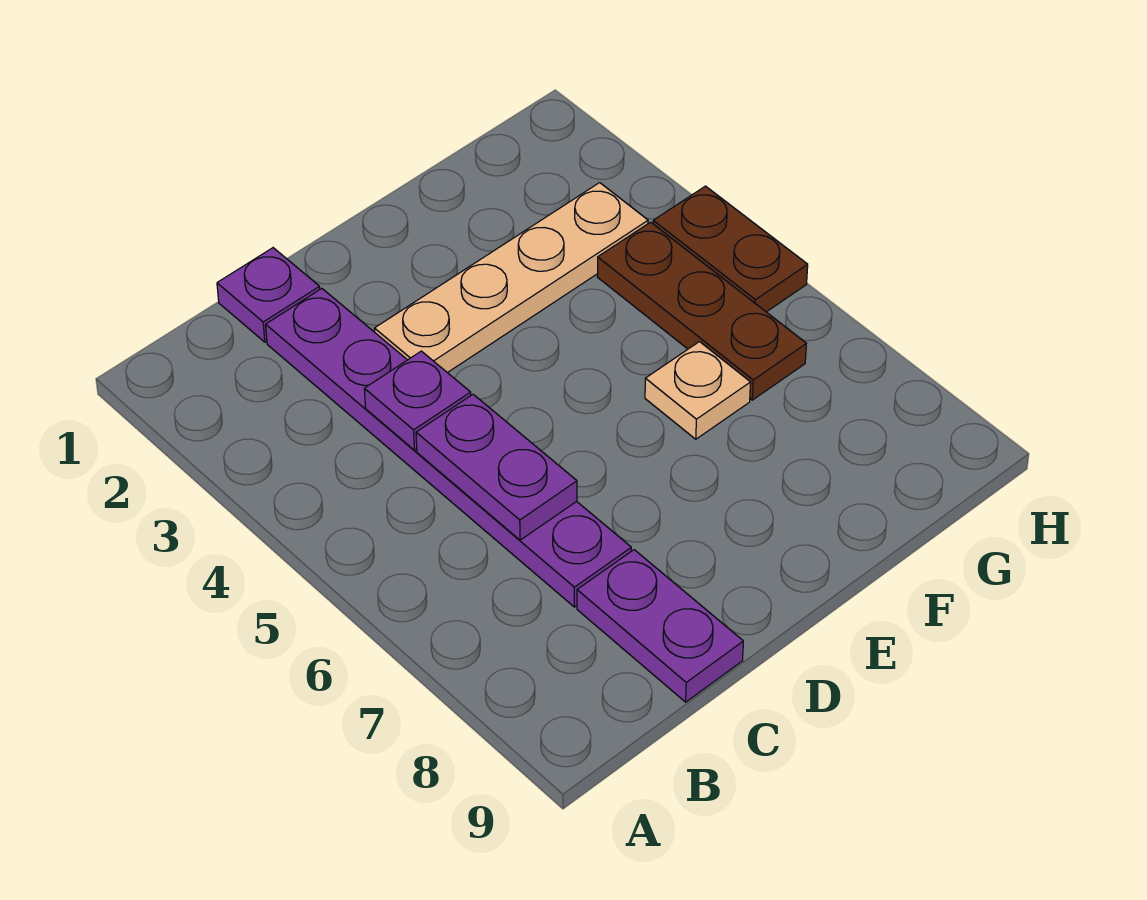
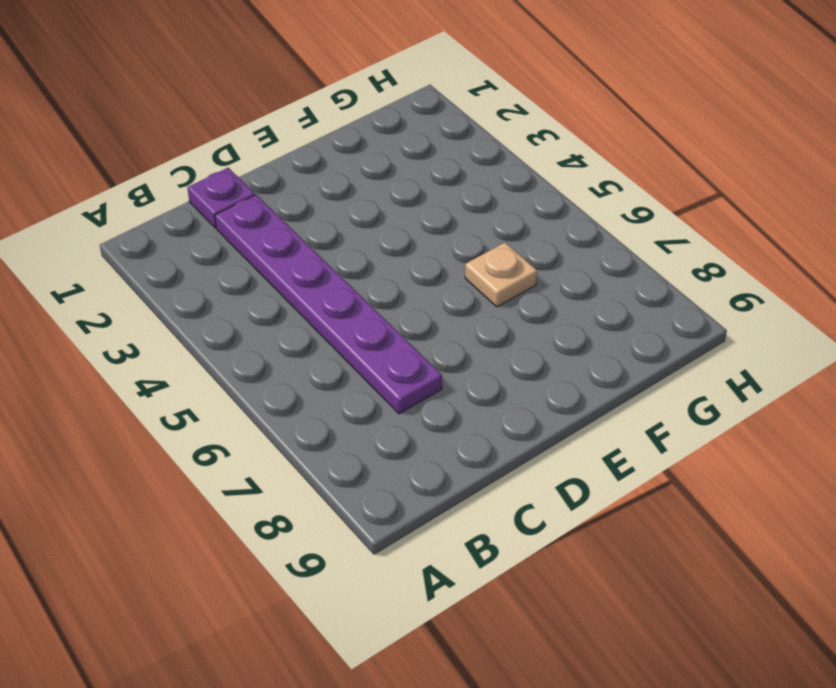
none -> purple 1x2 plate [577,550,743,702]
none -> tan 1x4 plate [374,183,648,373]

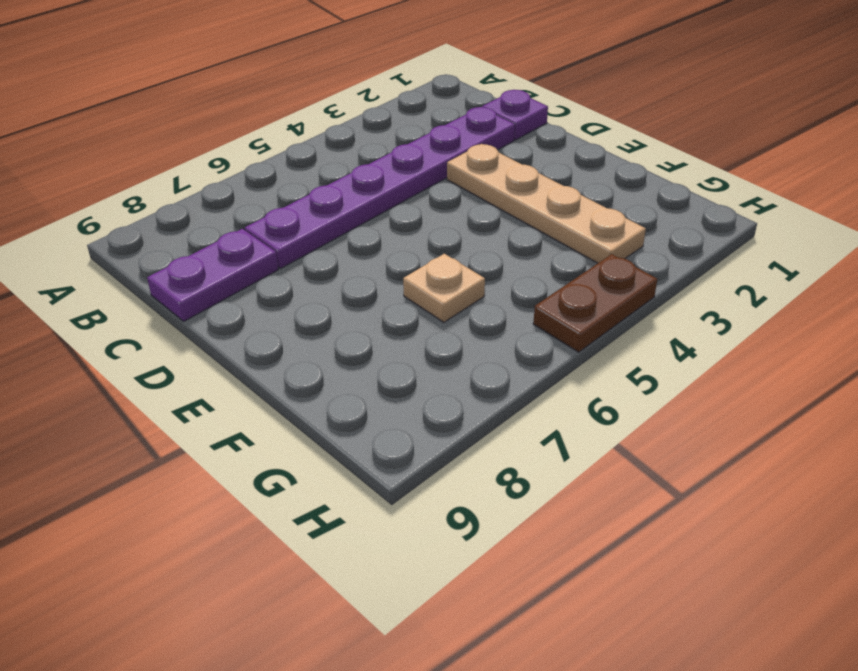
none -> brown 1x3 plate [597,222,806,400]
none -> purple 1x1 plate [364,351,471,450]

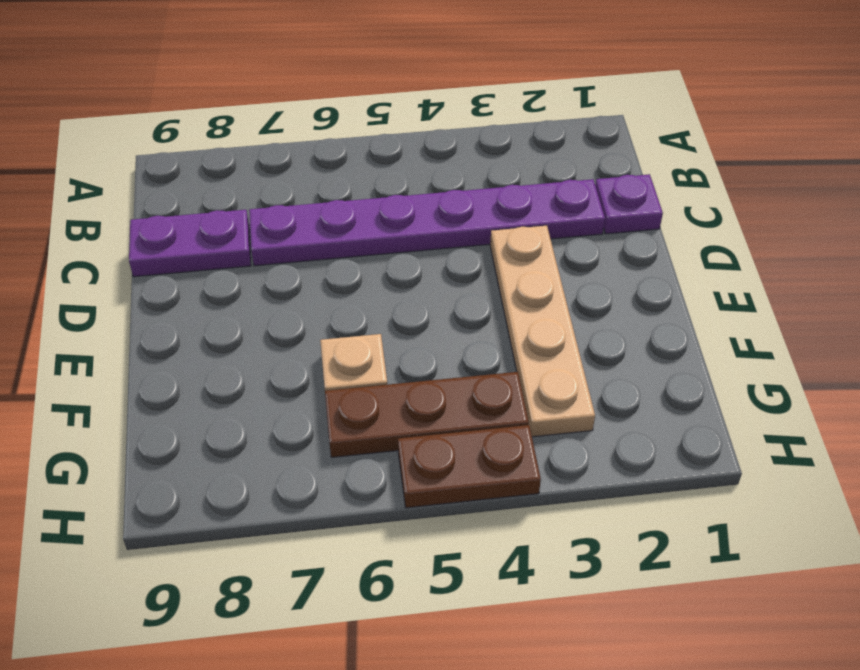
none -> purple 1x1 plate [364,351,471,450]
none -> purple 1x2 plate [416,394,577,540]

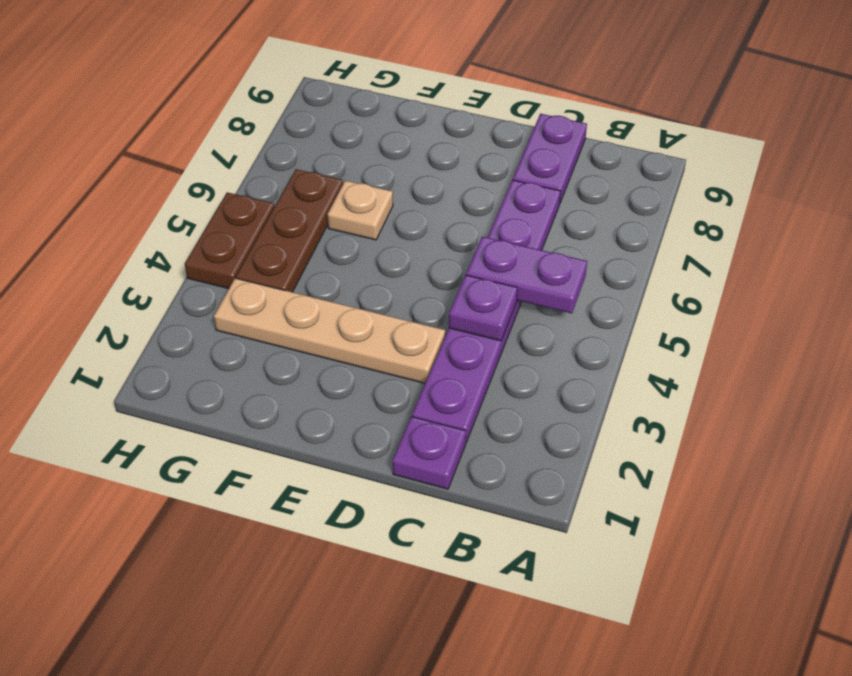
purple 1x2 plate [466,237,587,313] -> purple 1x2 plate turned to [416,394,577,540]

